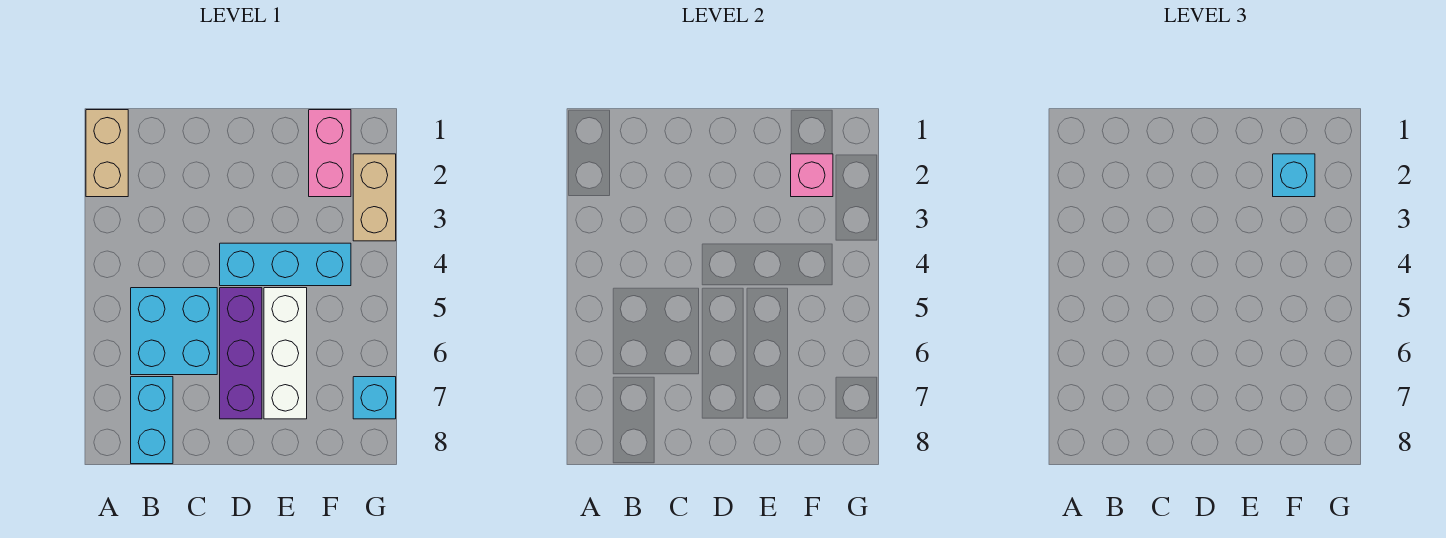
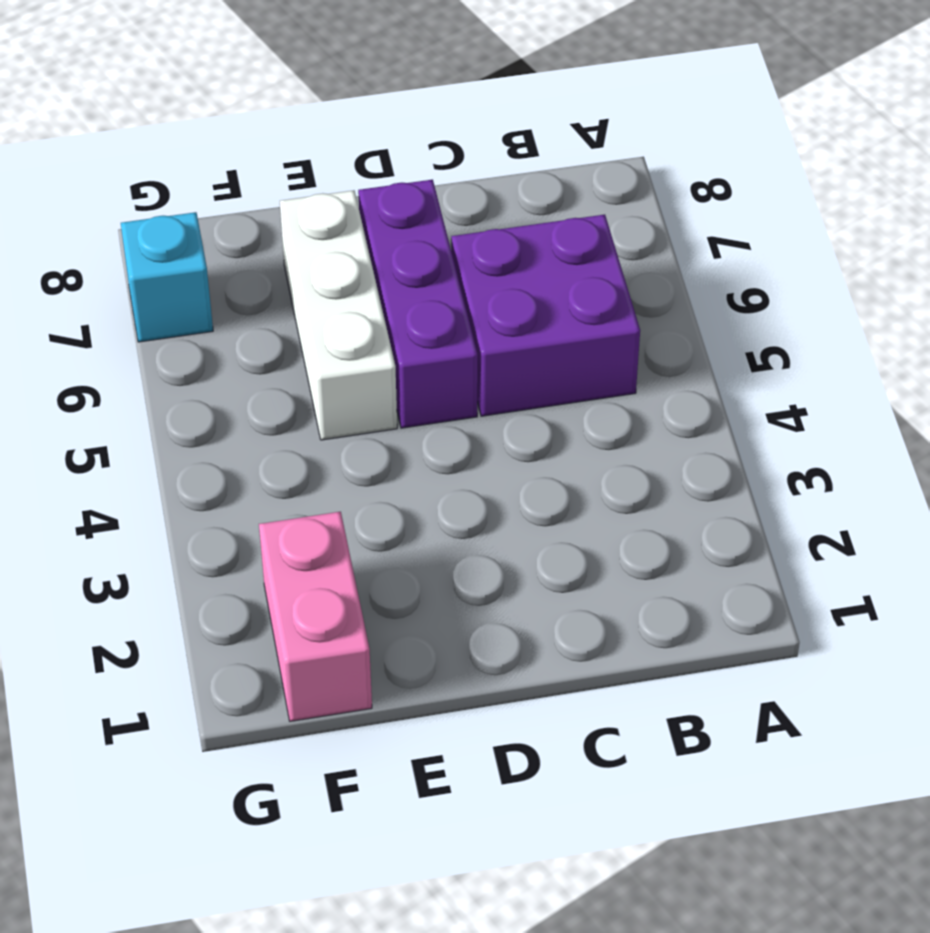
purple 2x2 brick [451,215,640,416] -> cyan 2x2 brick [131,288,217,375]
none -> tan 1x2 brick [86,110,128,197]
none -> cyan 1x2 brick [131,377,173,464]

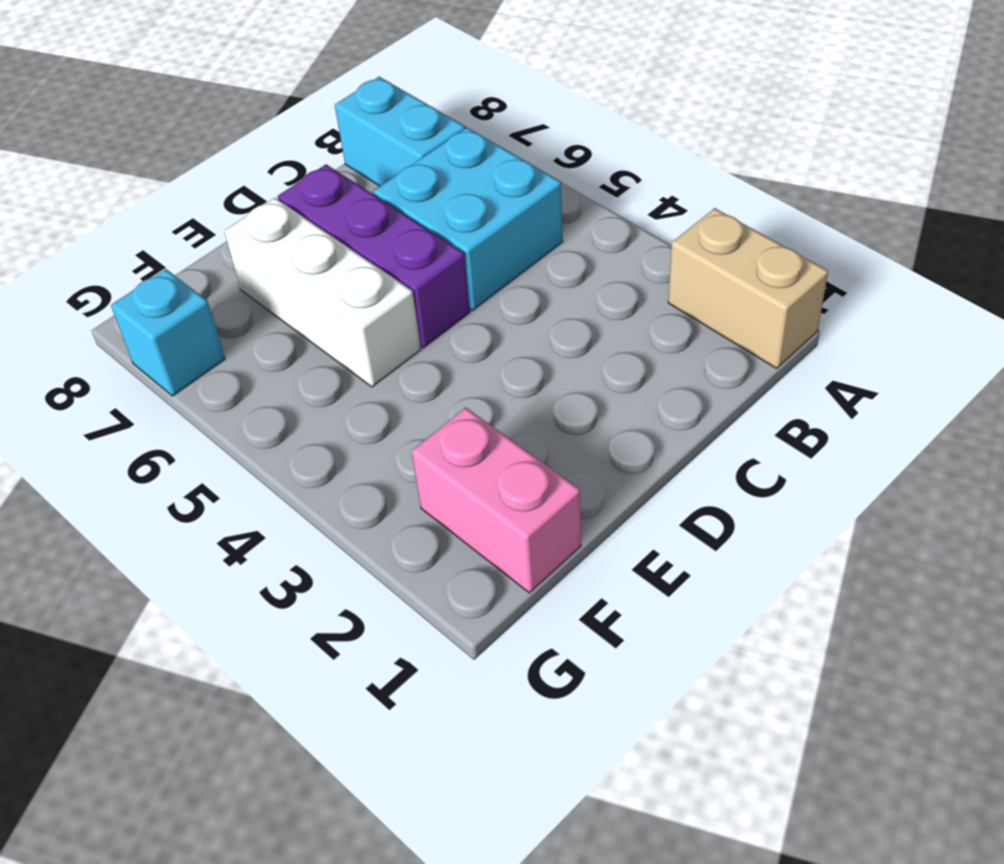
none -> cyan 1x3 brick [220,243,351,286]
none -> tan 1x2 brick [353,154,396,241]

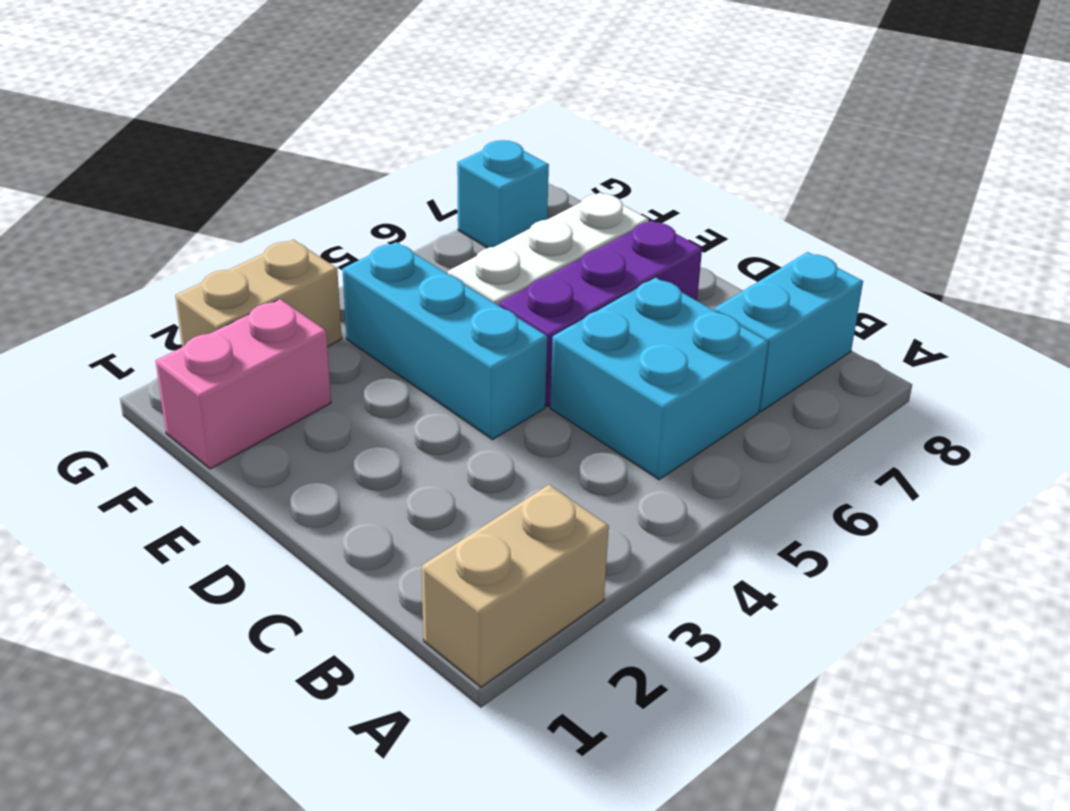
none -> pink 1x1 brick [791,154,833,197]
none -> cyan 1x1 brick [1273,154,1315,197]

